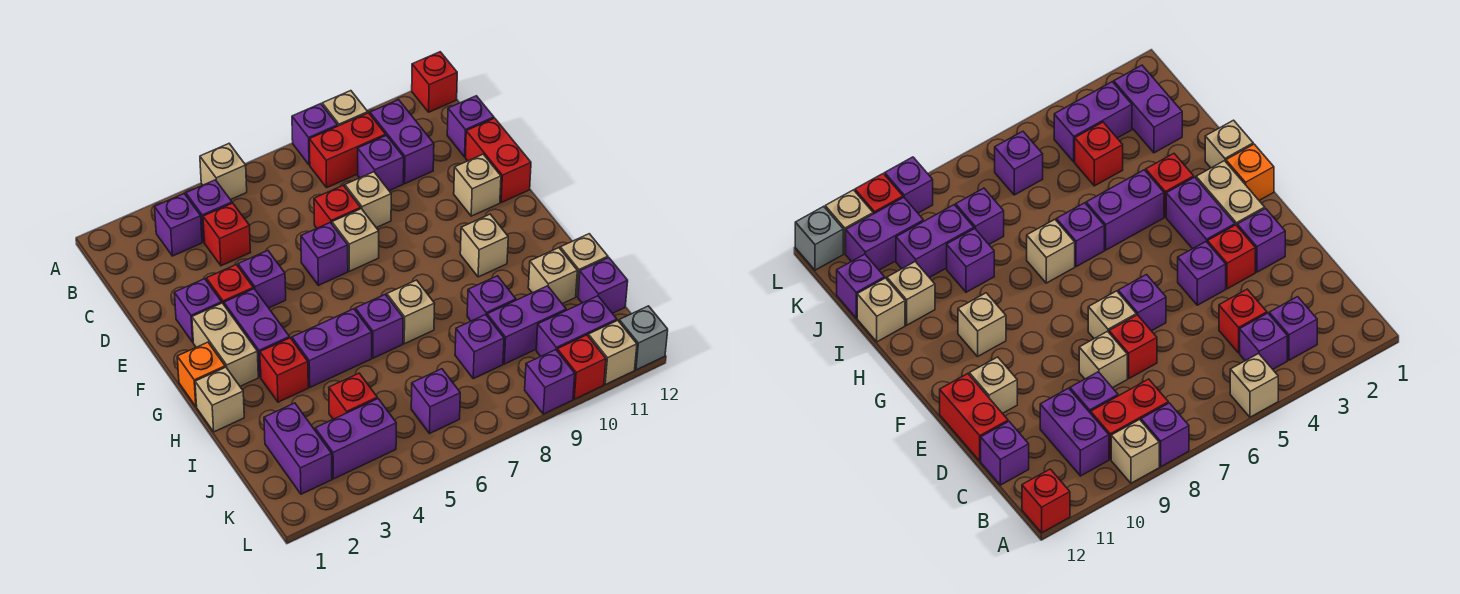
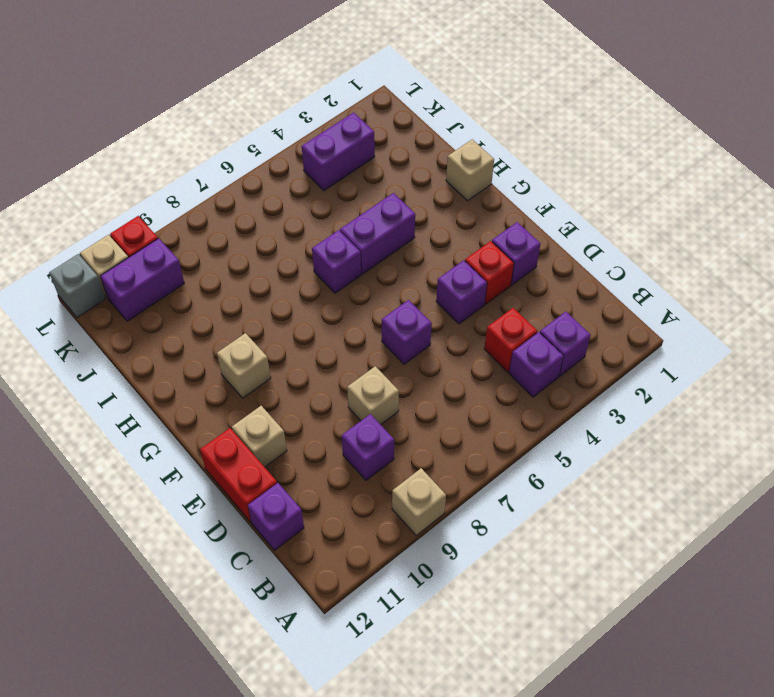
none -> tan 1x1 brick [200,144,247,200]
none -> purple 1x1 brick [292,104,338,165]
none -> red 1x1 brick [412,52,457,112]
none -> red 1x2 brick [309,113,386,187]

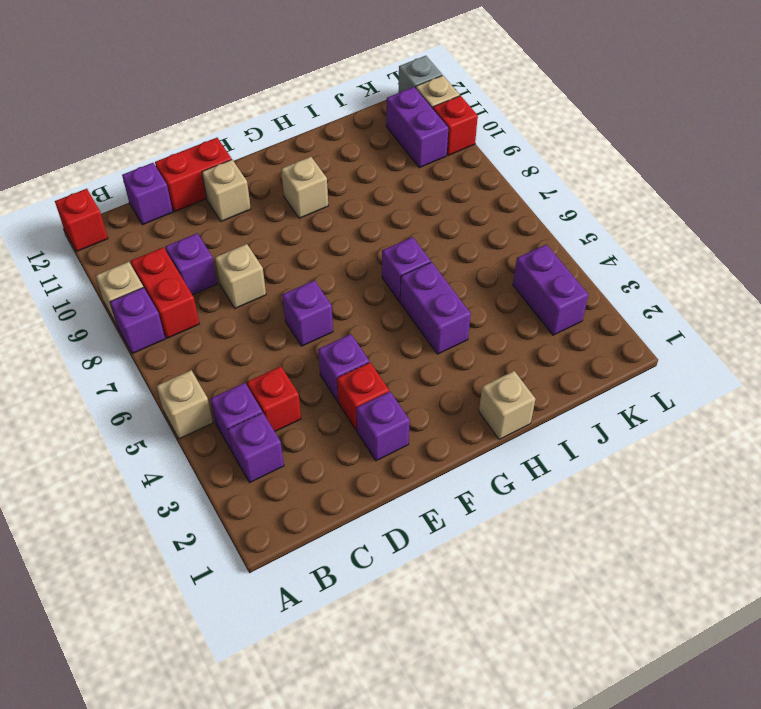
none -> purple 1x2 brick [370,100,434,184]
none -> red 1x1 brick [314,185,361,228]
none -> tan 1x1 brick [332,209,379,271]
none -> tan 1x2 brick [192,303,258,386]

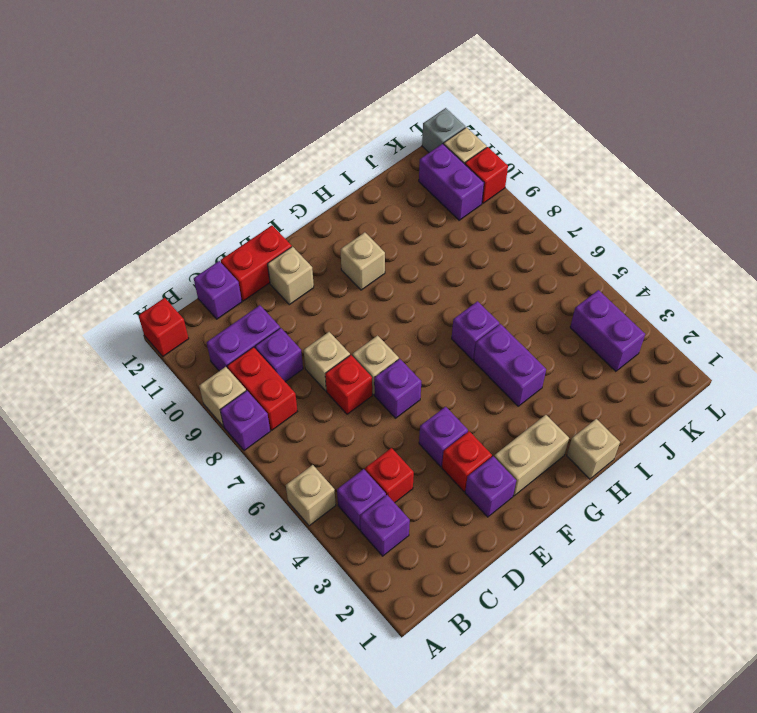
none -> purple 1x2 brick [224,289,290,377]
none -> orange 1x1 brick [177,342,225,407]
none -> red 1x1 brick [260,338,308,402]
none -> tan 1x1 brick [387,280,435,344]

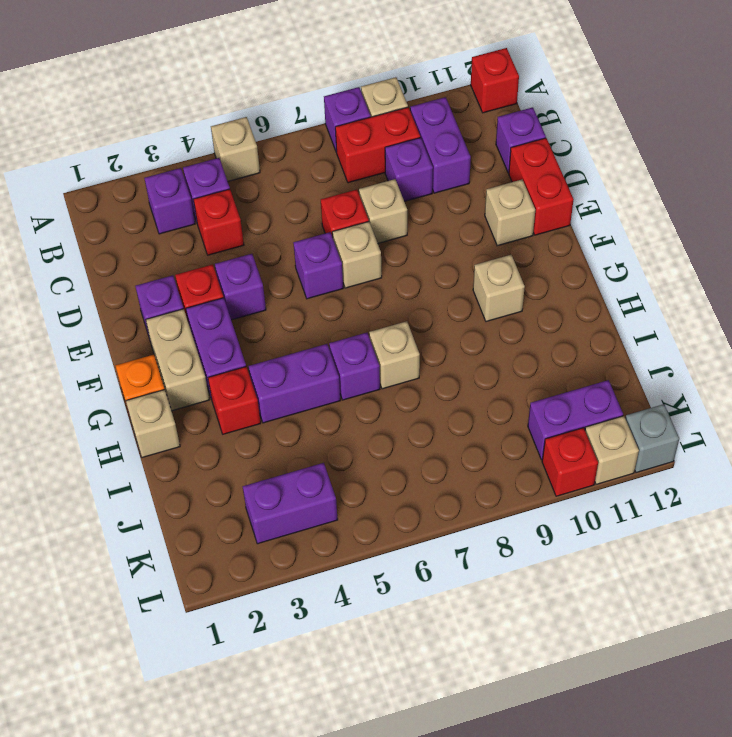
none -> purple 1x1 brick [467,276,516,321]
none -> tan 1x1 brick [528,248,577,304]
none -> tan 1x1 brick [560,234,608,297]
none -> purple 1x2 brick [264,403,332,494]

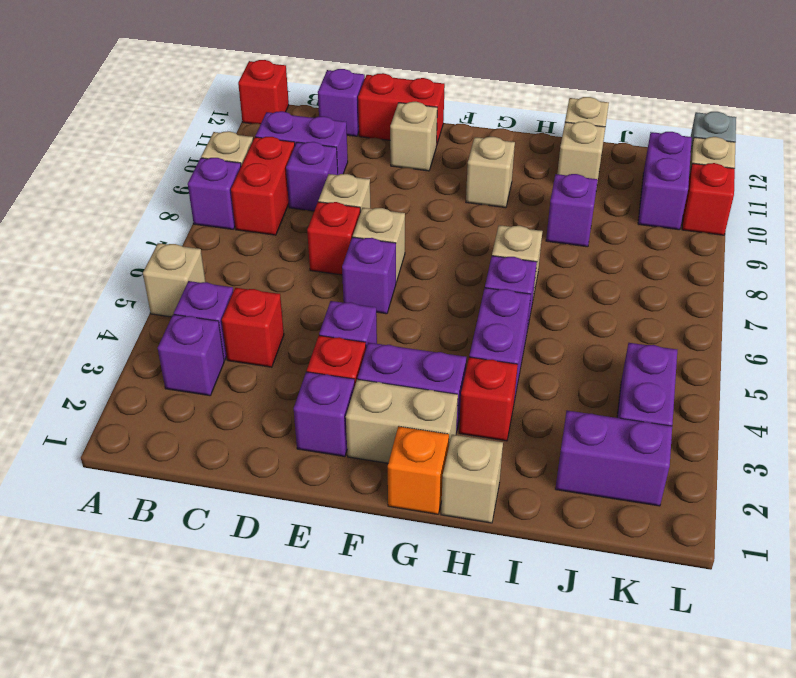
none -> red 1x1 brick [329,373,377,419]
none -> purple 1x1 brick [455,315,504,379]
none -> purple 1x2 brick [487,286,566,364]
none -> purple 1x1 brick [578,258,628,313]

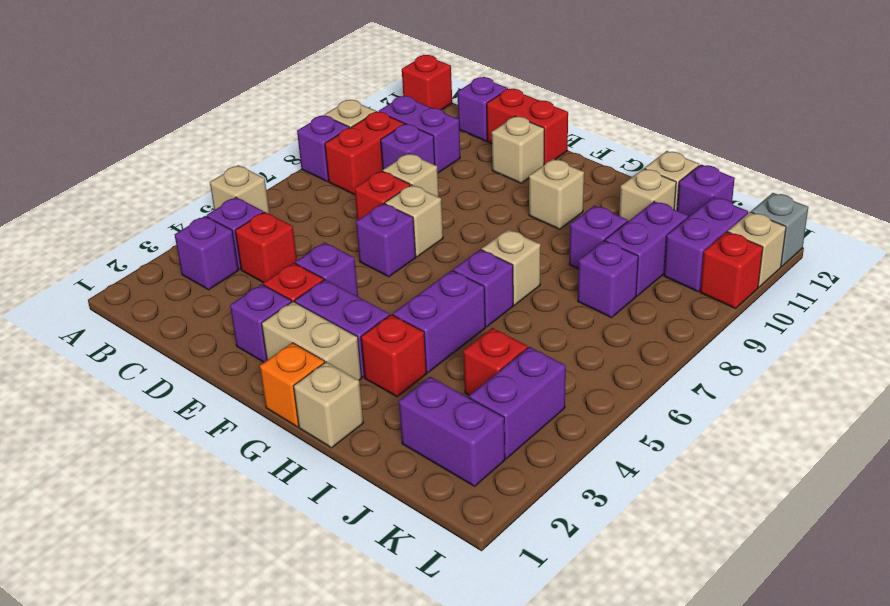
none -> purple 1x1 brick [411,369,460,434]
none -> purple 1x1 brick [525,350,575,414]

